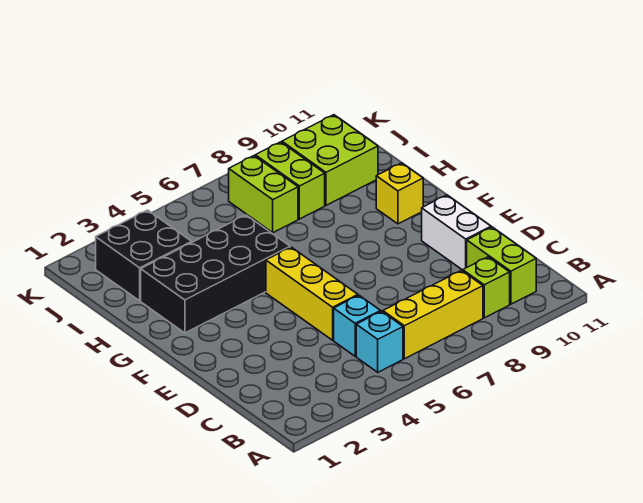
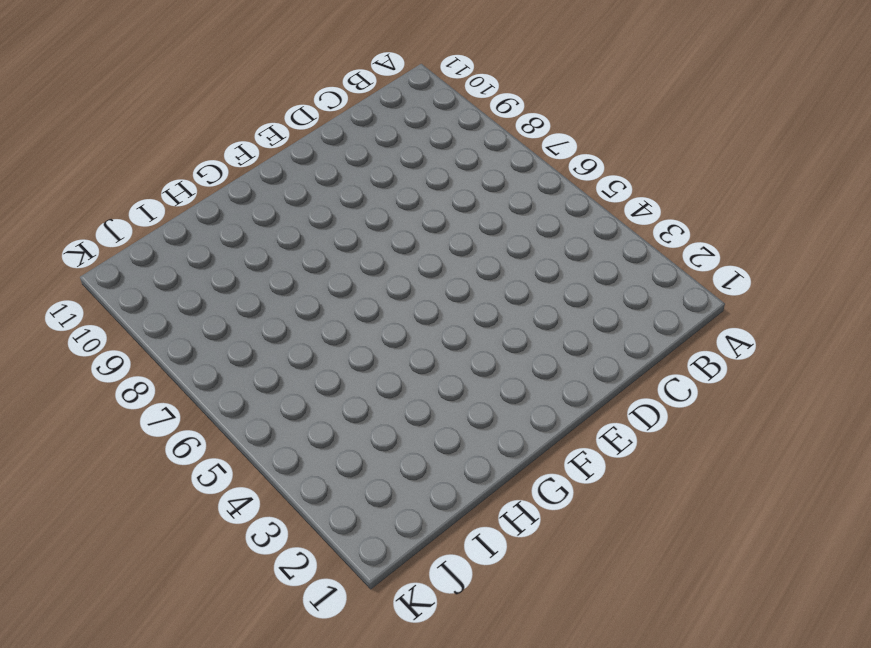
none -> cyan 1x1 brick [356,311,403,372]
none -> yellow 1x3 brick [383,270,483,359]
none -> lime 1x1 brick [463,257,510,318]

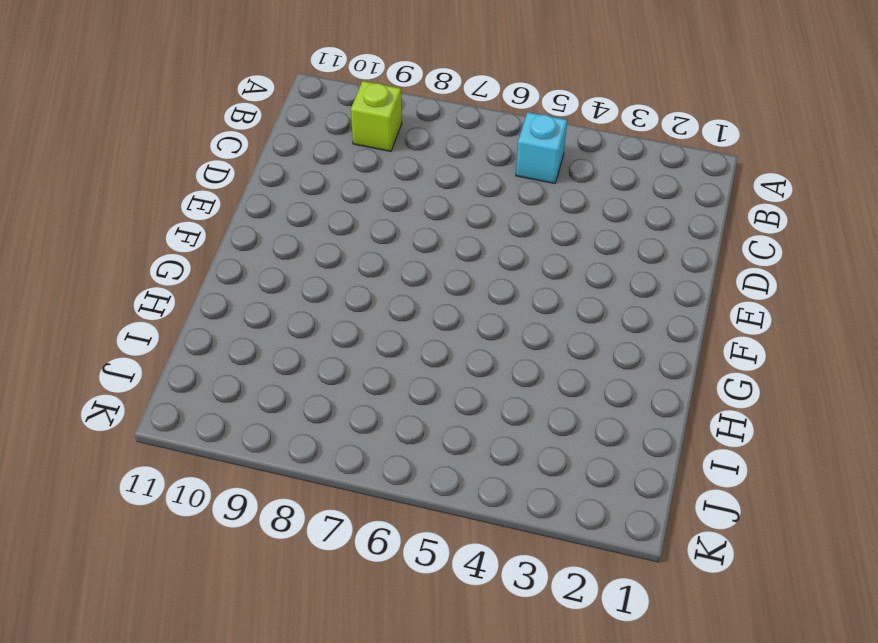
none -> yellow 1x3 brick [383,270,483,359]
none -> lime 1x2 brick [467,227,536,304]
none -> cyan 1x1 brick [334,295,381,356]

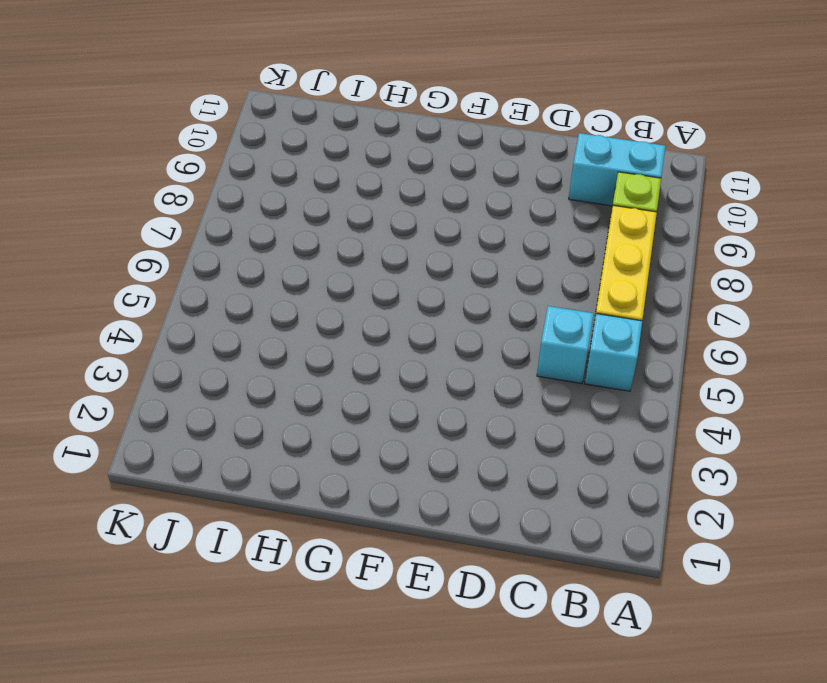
cyan 1x2 brick [569,133,665,206] -> lime 1x2 brick [467,227,536,304]
none -> yellow 1x3 brick [266,247,358,340]
none -> white 1x2 brick [422,195,491,270]
none -> black 2x4 brick [141,215,290,333]

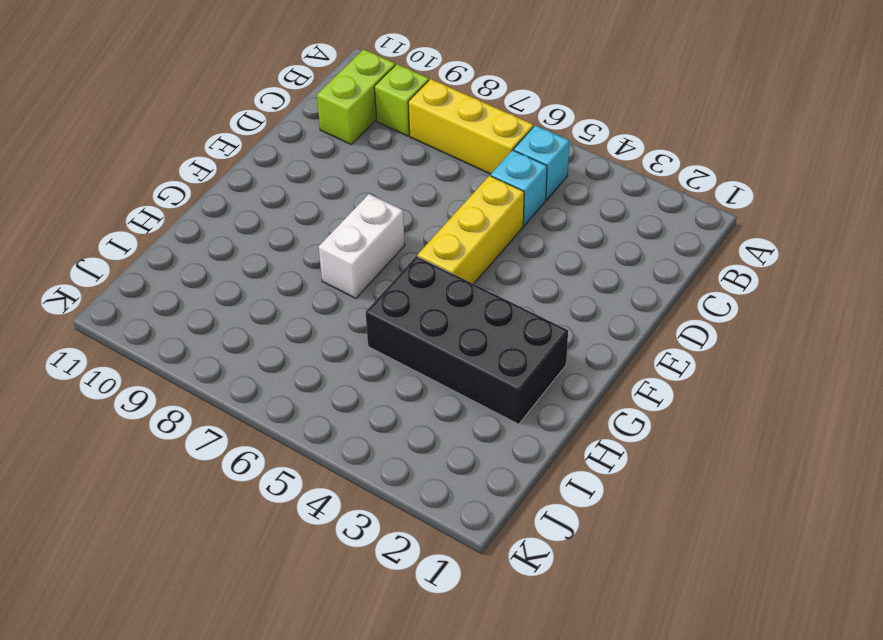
white 1x2 brick [319,194,405,298] -> white 1x2 brick moved to [422,195,491,270]
none -> yellow 1x1 brick [376,163,423,224]
none -> black 2x2 brick [96,210,192,301]
none -> lime 1x2 brick [229,156,298,233]

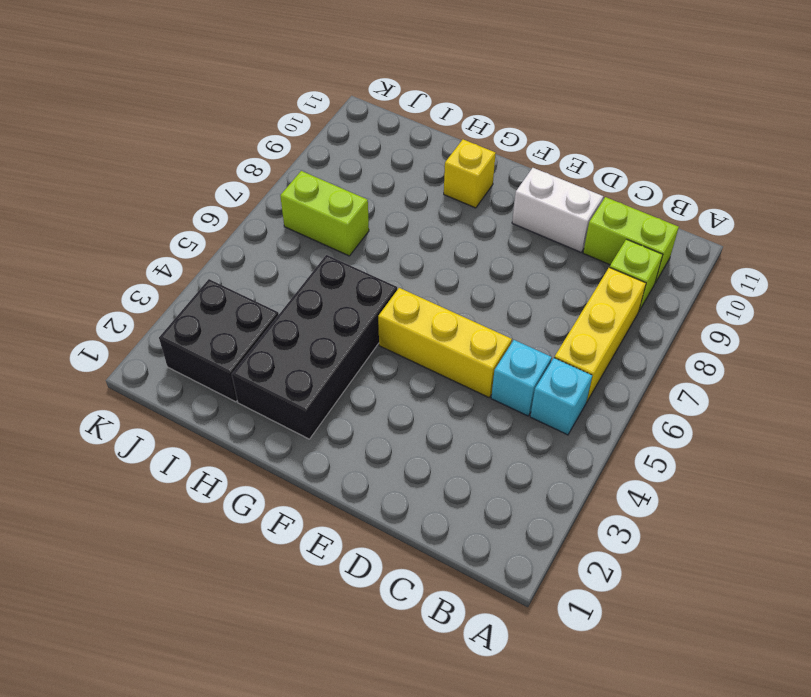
none -> lime 1x2 brick [255,142,325,219]
none -> lime 2x2 brick [282,115,378,205]

